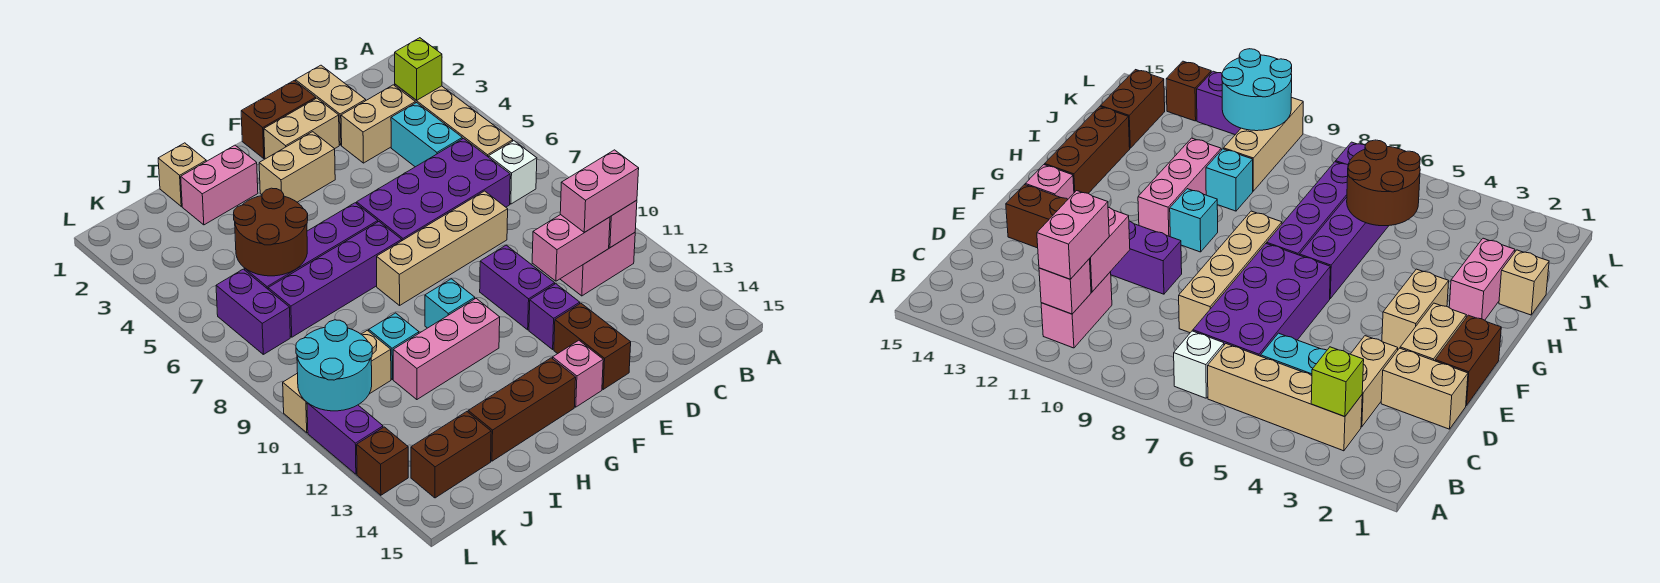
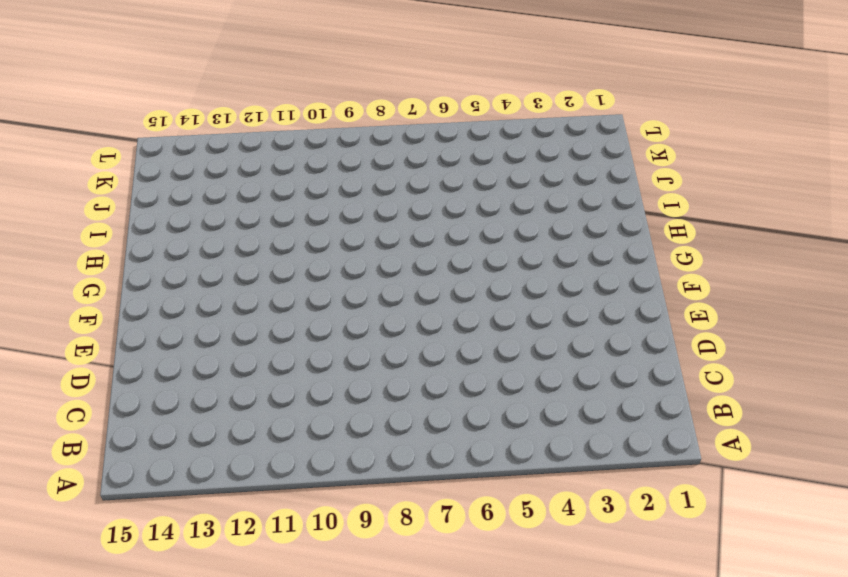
none -> tan 1x4 brick [395,84,513,157]
none -> white 1x1 brick [489,141,537,204]
none -> pink 1x2 brick [560,233,635,296]
none -> tan 1x2 brick [341,85,415,163]

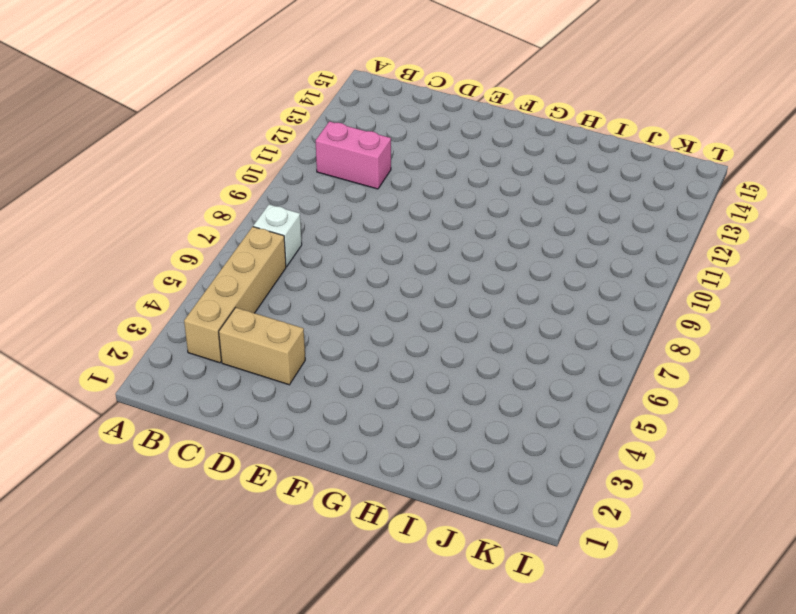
none -> cyan 1x2 brick [391,103,462,167]
none -> purple 2x4 brick [357,138,510,241]
none -> tan 1x2 brick [296,65,366,145]
none -> tan 1x4 brick [377,191,508,305]

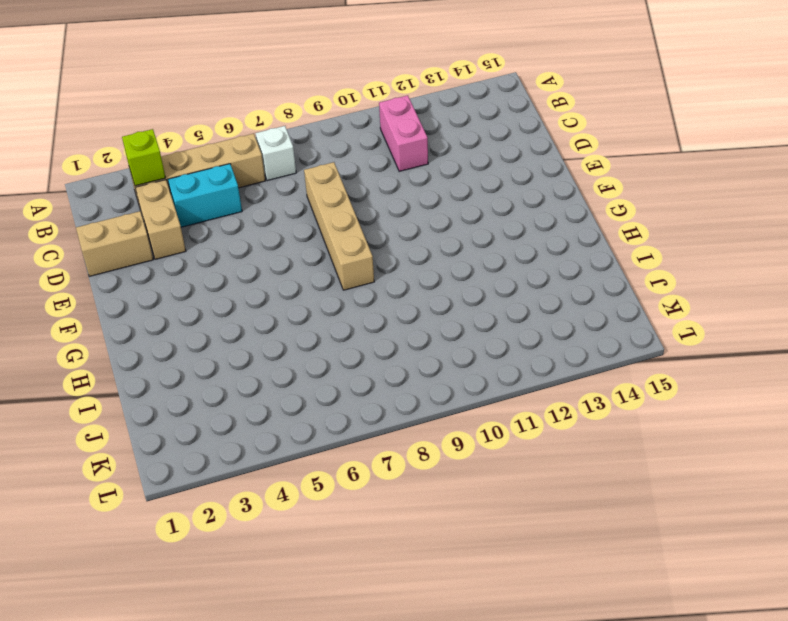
none -> purple 2x4 brick [357,138,510,241]
none -> brown 1x2 brick [241,81,316,158]
none -> tan 1x2 brick [264,98,339,159]
none -> purple 1x2 brick [480,245,555,330]

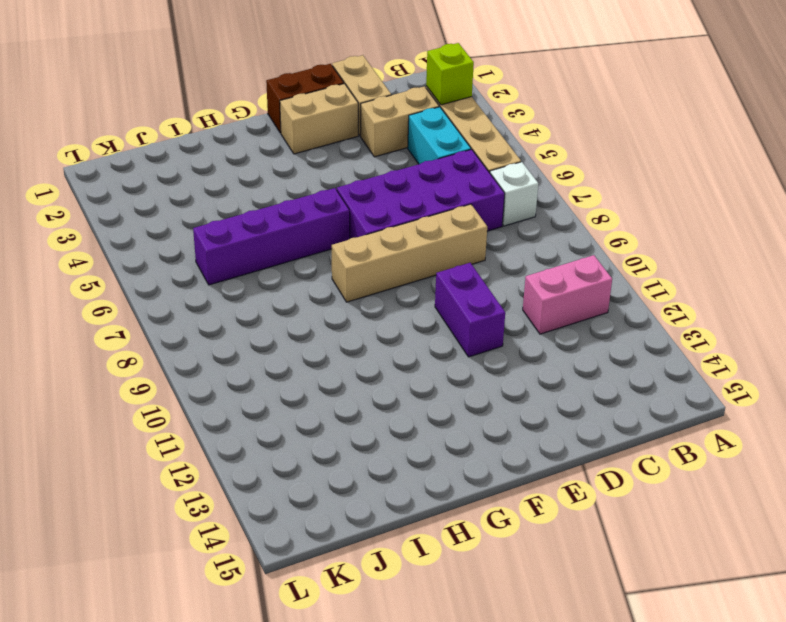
none -> purple 1x1 brick [529,284,580,349]
none -> brown 1x2 brick [554,303,631,389]
none -> tan 1x2 brick [259,132,335,202]
none -> pink 1x1 brick [553,340,603,407]

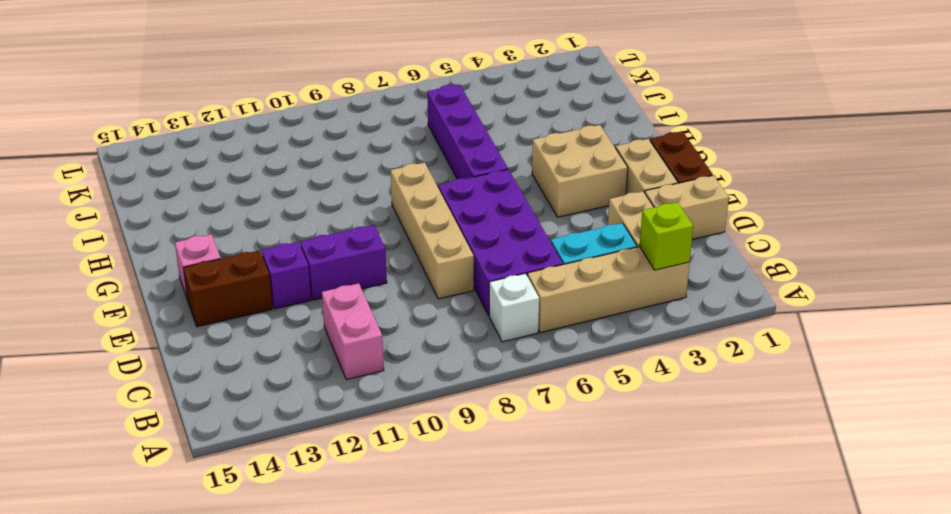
tan 2x2 brick [532,125,628,217] -> tan 1x2 brick [259,132,335,202]
none -> purple 1x4 brick [268,222,402,337]
none -> cyan 1x1 brick [425,279,475,328]
none -> pink 1x3 brick [393,299,500,400]
none -> brown 1x3 brick [468,358,576,461]

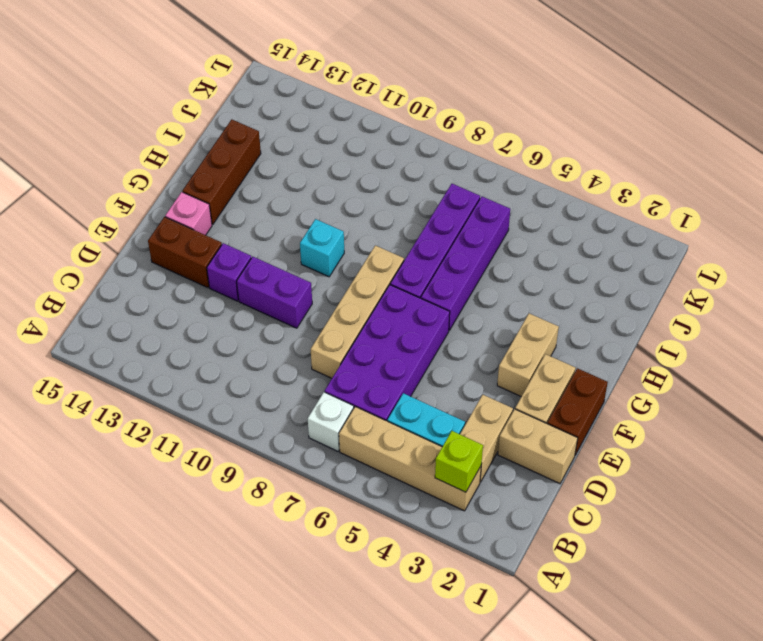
none -> pink 1x2 brick [560,233,635,296]
none -> pink 1x3 brick [393,299,500,400]
none -> pink 1x2 brick [181,145,258,225]
none -> tan 1x1 brick [158,143,206,206]

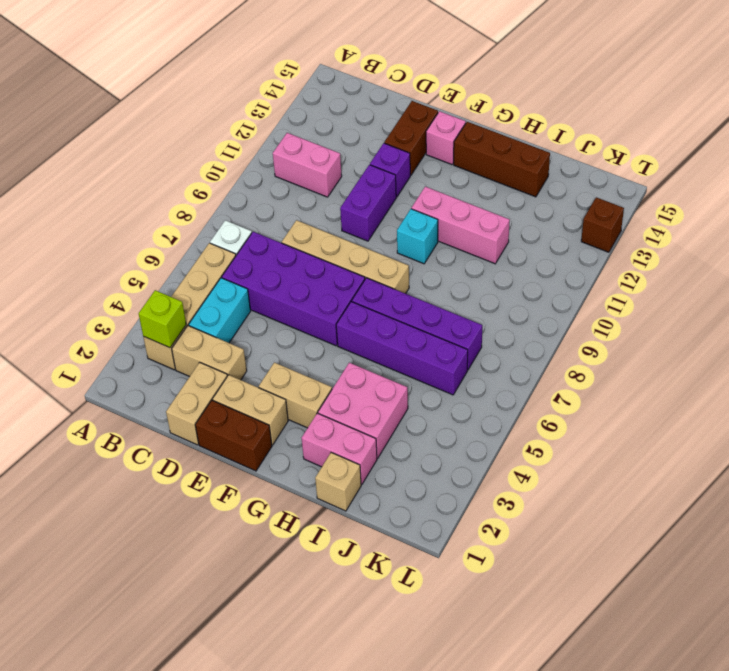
pink 2x2 brick [318,363,408,458] -> none
none -> cyan 1x1 brick [369,313,419,379]
none -> tan 1x3 brick [283,330,391,433]
none -> brown 1x2 brick [411,412,491,498]
none -> purple 1x2 brick [216,269,290,354]

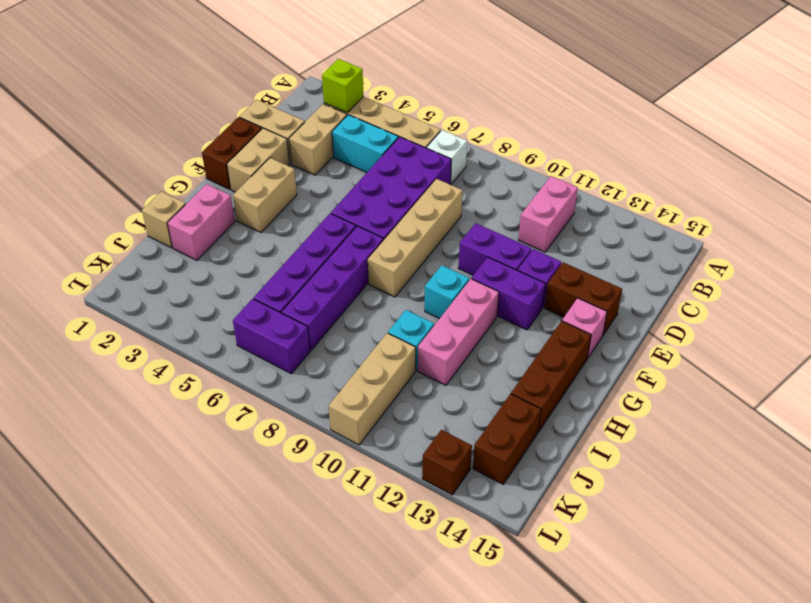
purple 1x2 brick [472,257,545,330] -> purple 1x2 brick moved to [307,403,383,474]
none -> pink 1x1 brick [609,200,637,248]
none -> pink 1x2 brick [532,215,610,281]
none -> brown 2x2 round brick [234,188,308,276]
none -> cyan 2x2 round brick [296,320,372,411]

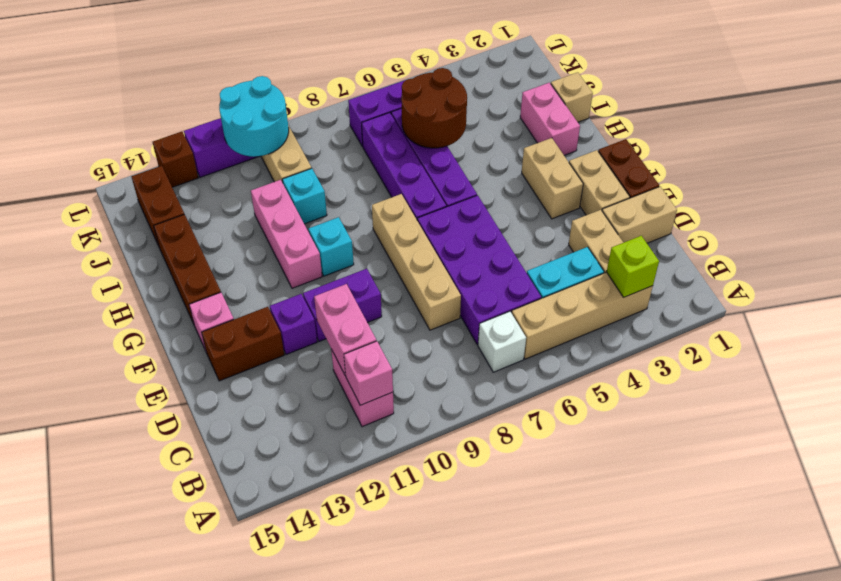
none -> pink 1x2 brick [560,150,639,232]

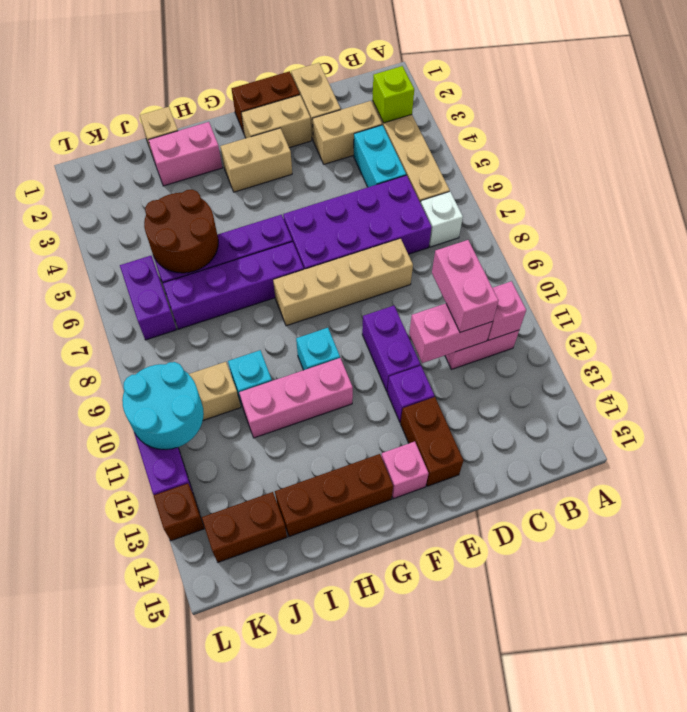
pink 1x2 brick [432,240,498,332] -> pink 1x2 brick turned to [560,150,639,232]

